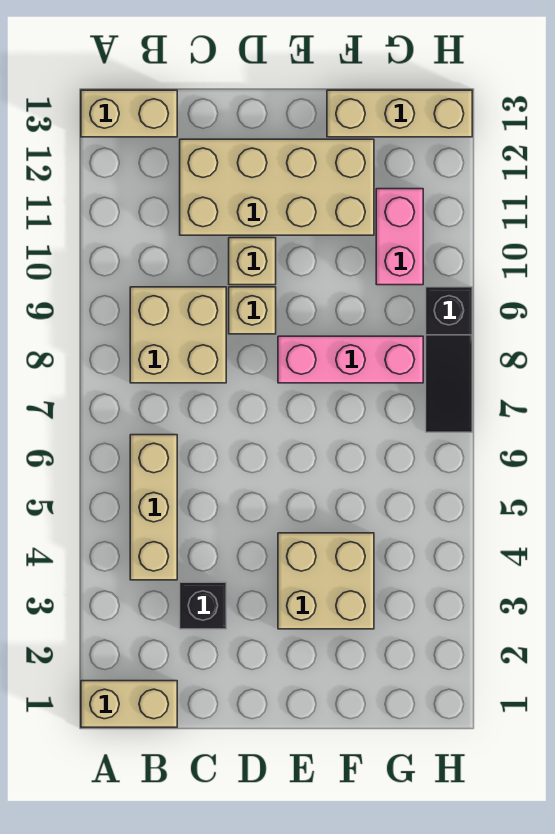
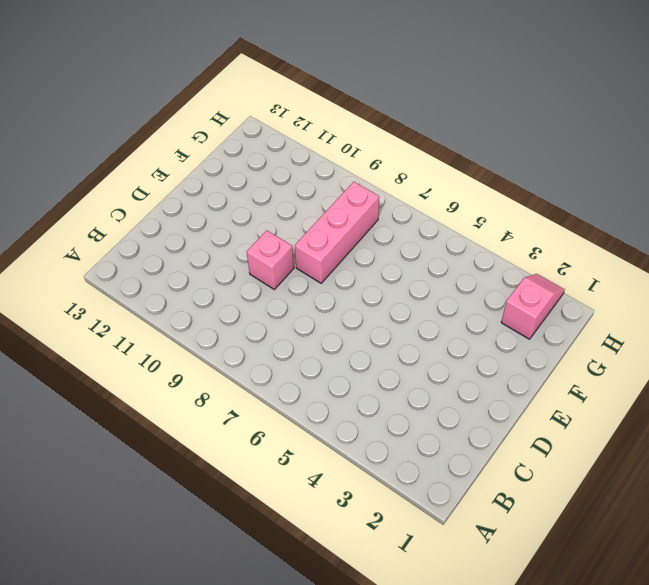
pink 1x1 brick [247,230,294,289] -> tan 1x1 brick [229,287,276,334]
pink 1x2 slope [501,274,565,339] -> none
none -> tan 1x2 brick [81,681,177,727]
none -> tan 1x2 brick [81,90,177,137]
none -> tan 1x3 brick [130,435,177,580]

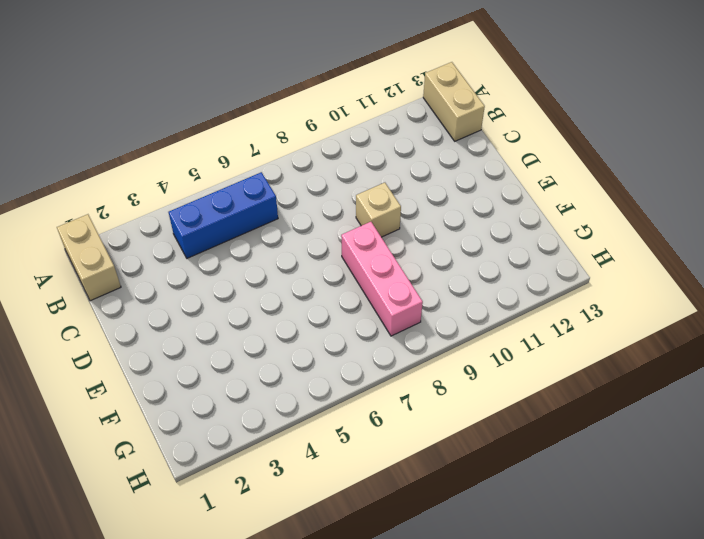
blue 1x3 brick [169,172,278,258] -> tan 1x3 brick [130,435,177,580]
none -> tan 2x2 brick [130,287,226,383]
none -> black 1x1 brick [180,582,226,629]
none -> tan 2x4 brick [180,139,374,235]

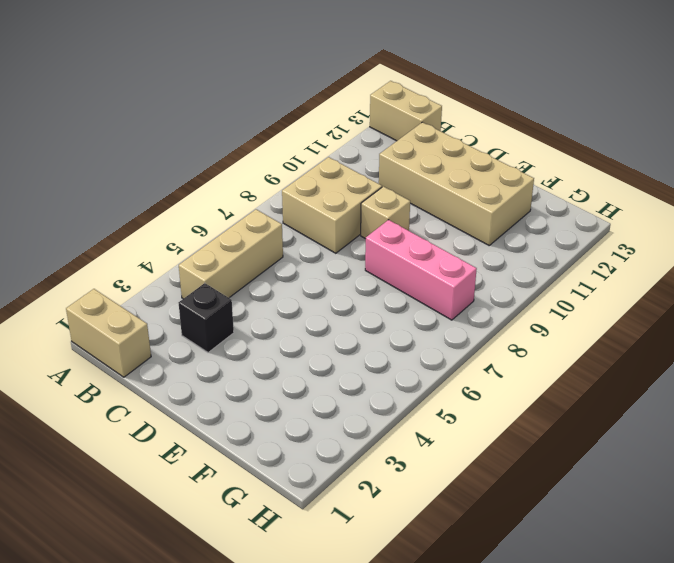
none -> tan 1x1 brick [229,238,276,285]
none -> tan 2x2 brick [278,533,374,629]
none -> tan 1x3 brick [327,90,472,137]

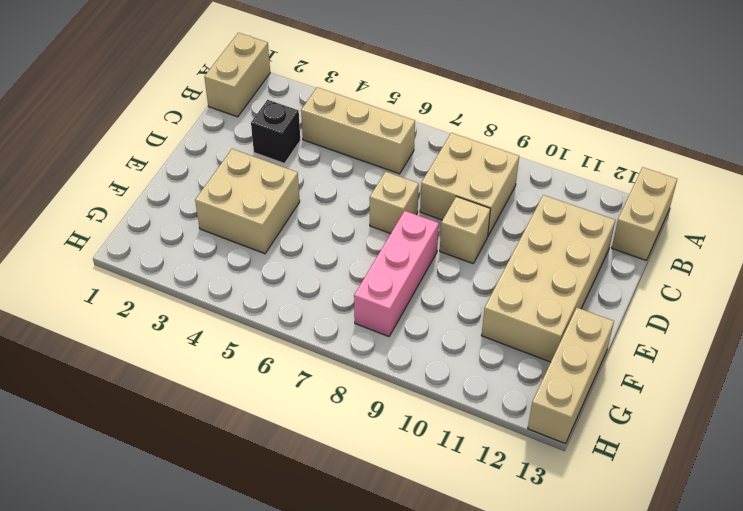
tan 1x1 brick [370,172,419,234] -> tan 1x1 brick moved to [229,238,276,285]
none -> pink 1x2 brick [376,189,423,285]
none -> black 1x3 slope [426,287,472,432]

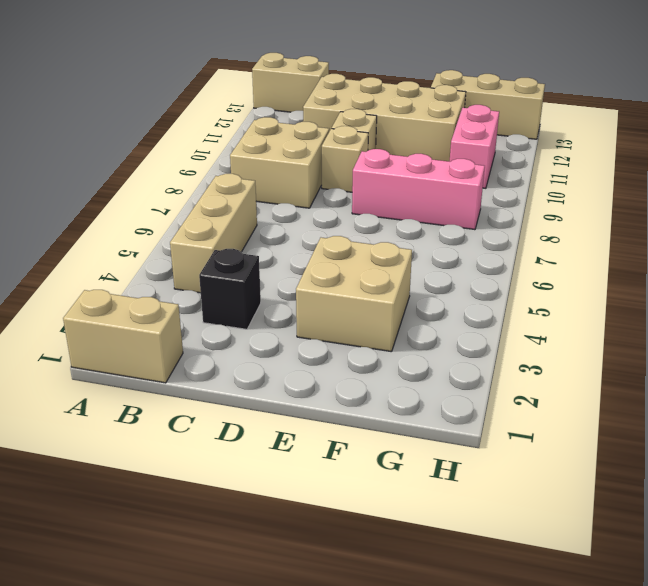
none -> black 1x3 slope [426,287,472,432]

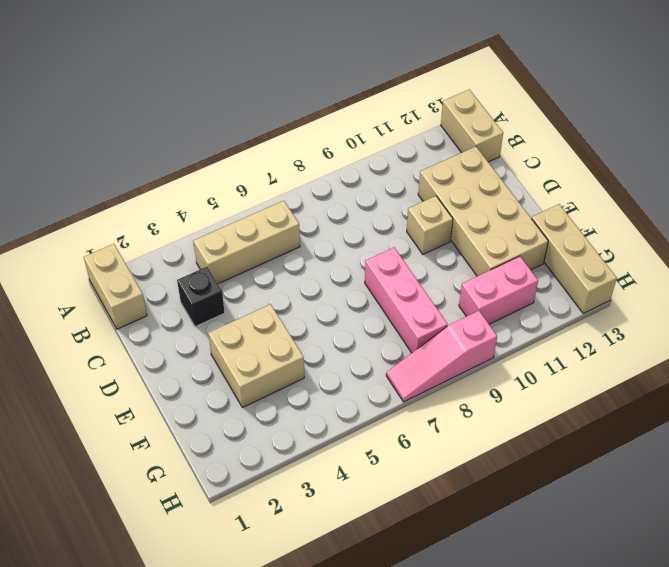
pink 1x3 slope [386,311,497,402] -> black 1x3 slope [426,287,472,432]
none -> tan 2x2 brick [130,287,226,383]
none -> tan 1x1 brick [229,287,276,334]

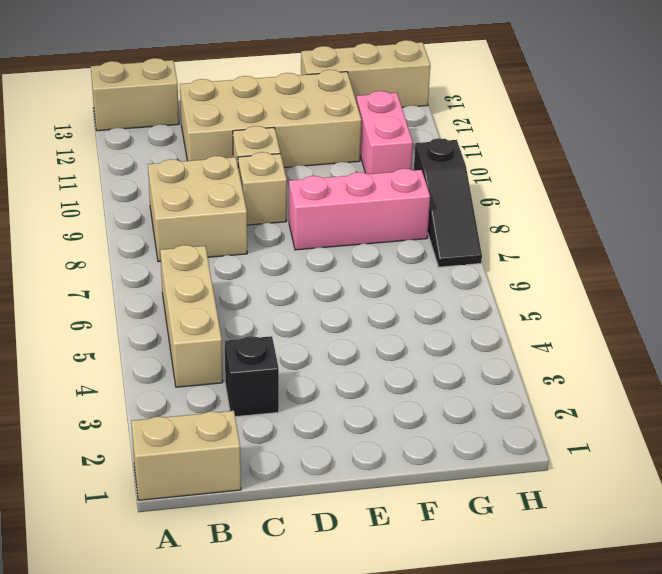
none -> tan 2x2 brick [278,533,374,629]

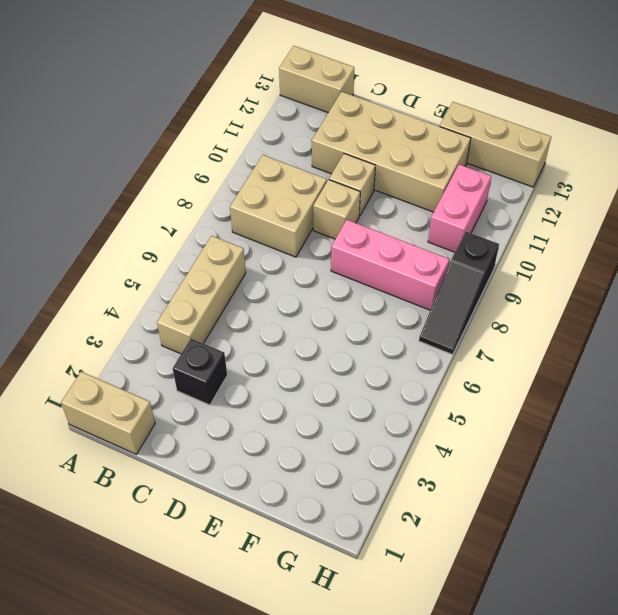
none -> tan 2x2 brick [278,533,374,629]

